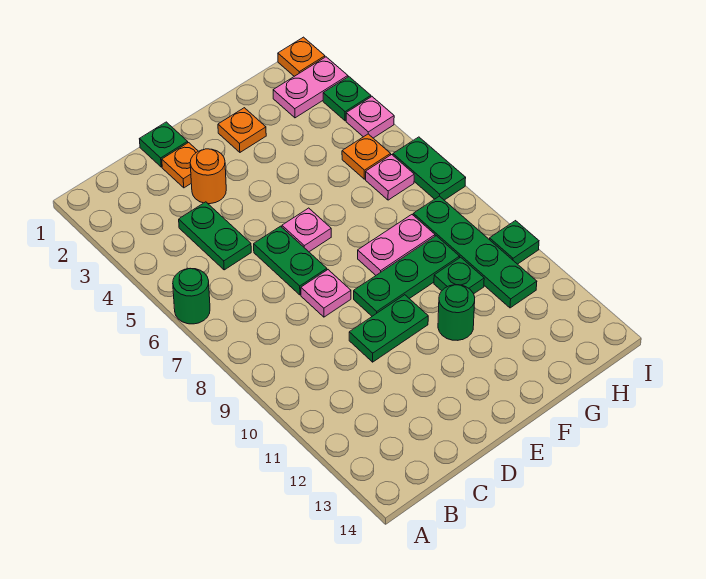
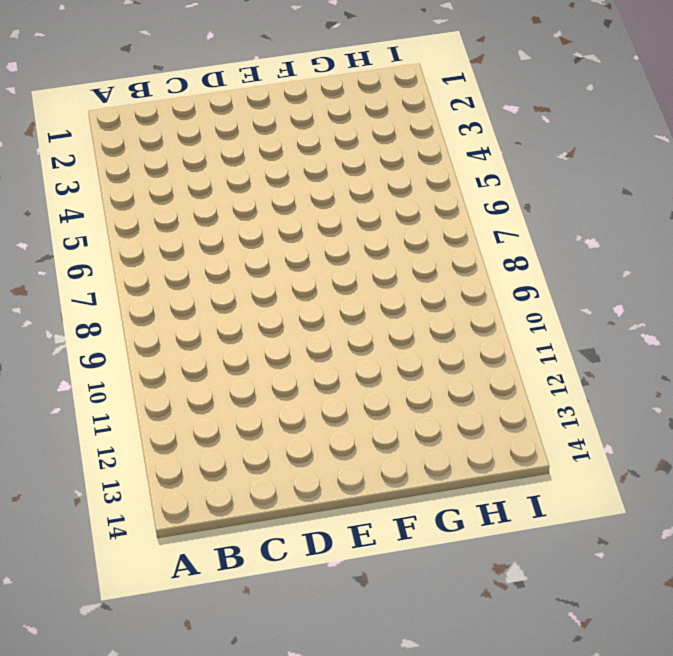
none -> green 1x1 round brick [173,269,210,324]
none -> green 1x2 plate [179,202,251,270]
none -> green 1x1 plate [140,122,188,167]

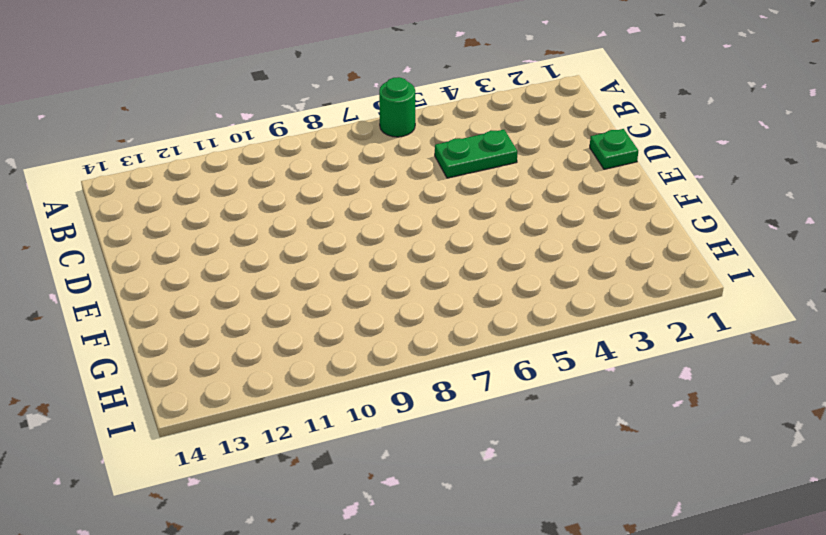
none -> orange 1x1 plate [162,143,198,188]
none -> orange 1x1 round brick [190,149,226,204]
none -> green 1x2 plate [254,226,327,295]

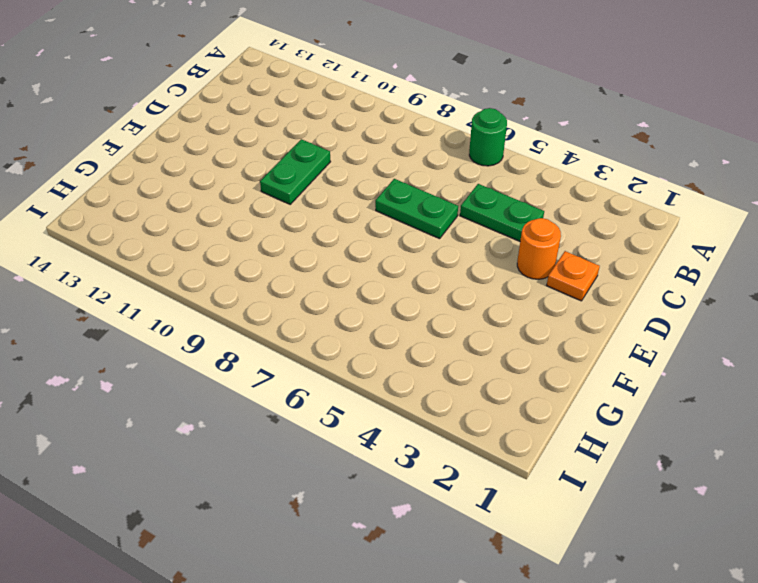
none -> green 1x1 plate [140,122,188,167]
none -> pink 1x1 plate [301,270,351,317]
none -> pink 1x1 plate [282,208,331,252]

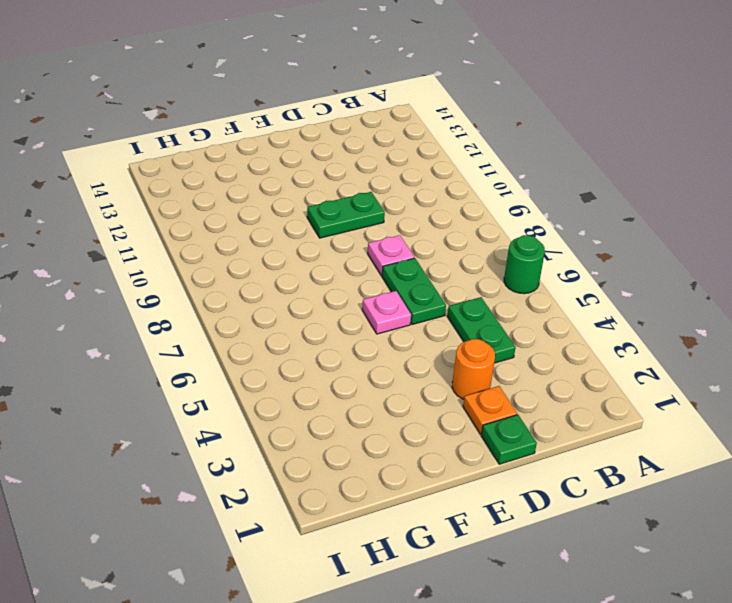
none -> green 1x3 plate [354,236,460,316]
none -> orange 1x1 plate [218,108,266,152]
none -> pink 1x2 plate [358,215,435,275]

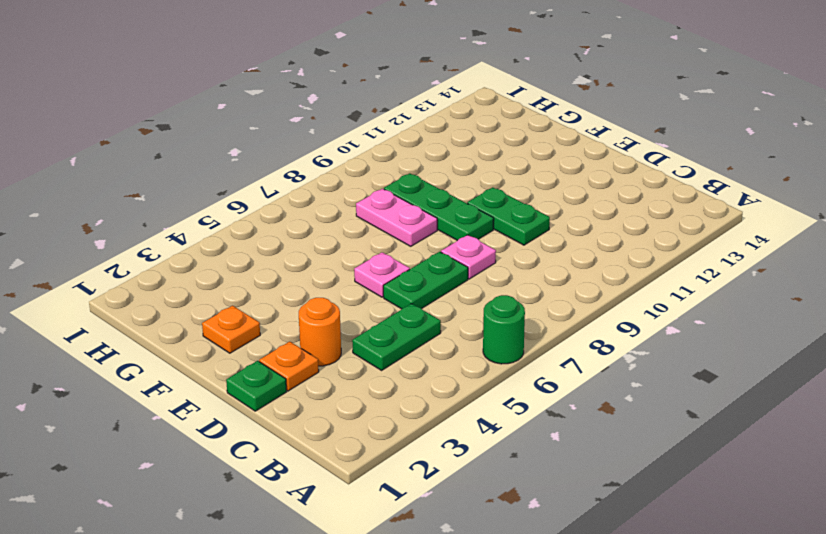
none -> green 1x1 round brick [438,285,475,340]
none -> green 1x1 plate [434,257,484,294]
none -> pink 1x2 plate [273,57,348,118]

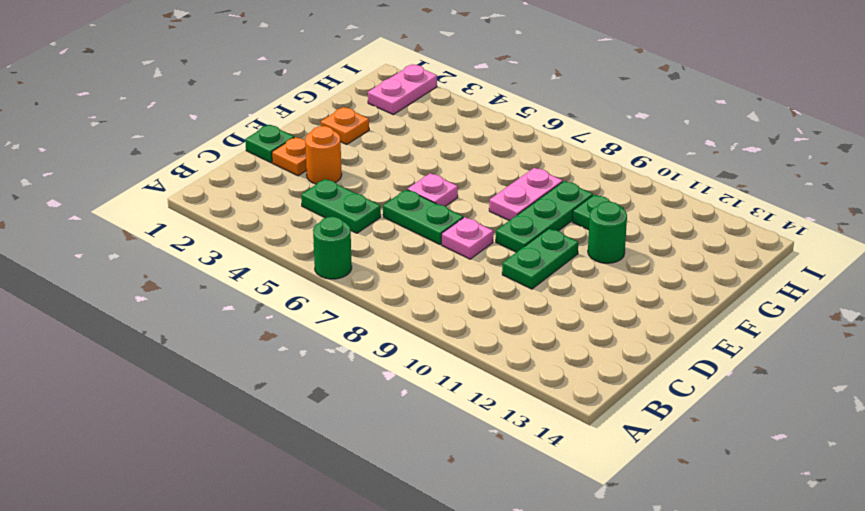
none -> orange 1x1 plate [342,134,391,179]
none -> pink 1x1 plate [366,155,414,200]
none -> green 1x4 plate [413,196,537,308]

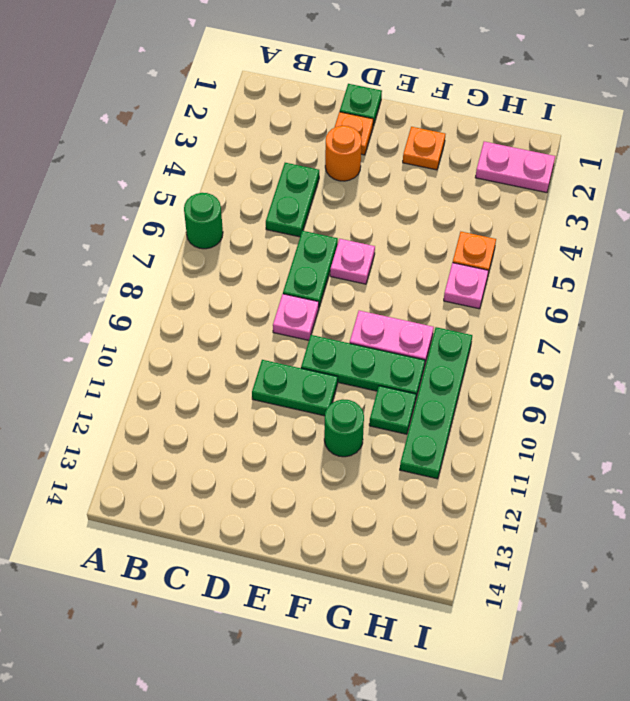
none -> orange 1x1 plate [278,37,325,76]
none -> green 1x1 plate [323,77,371,121]
none -> pink 1x1 plate [346,97,394,138]

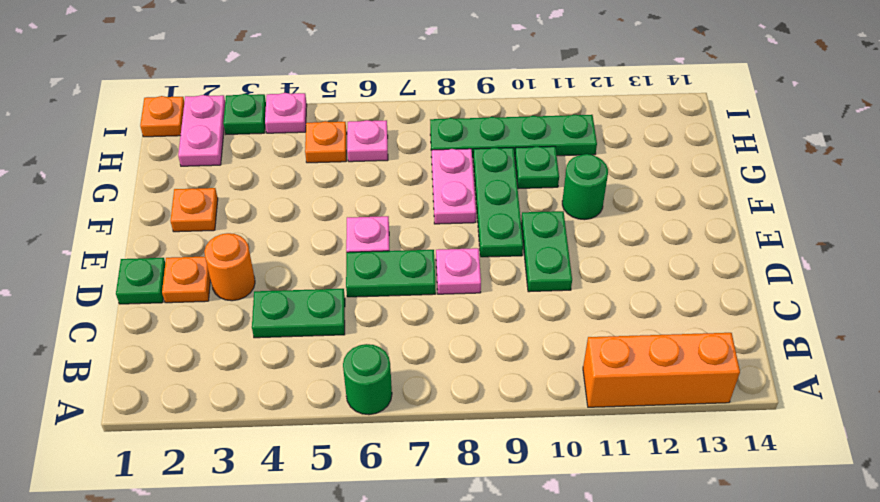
orange 1x3 brick [583,333,740,407] -> none
none -> green 1x2 plate [393,137,466,200]
none -> green 1x1 plate [489,221,539,264]

